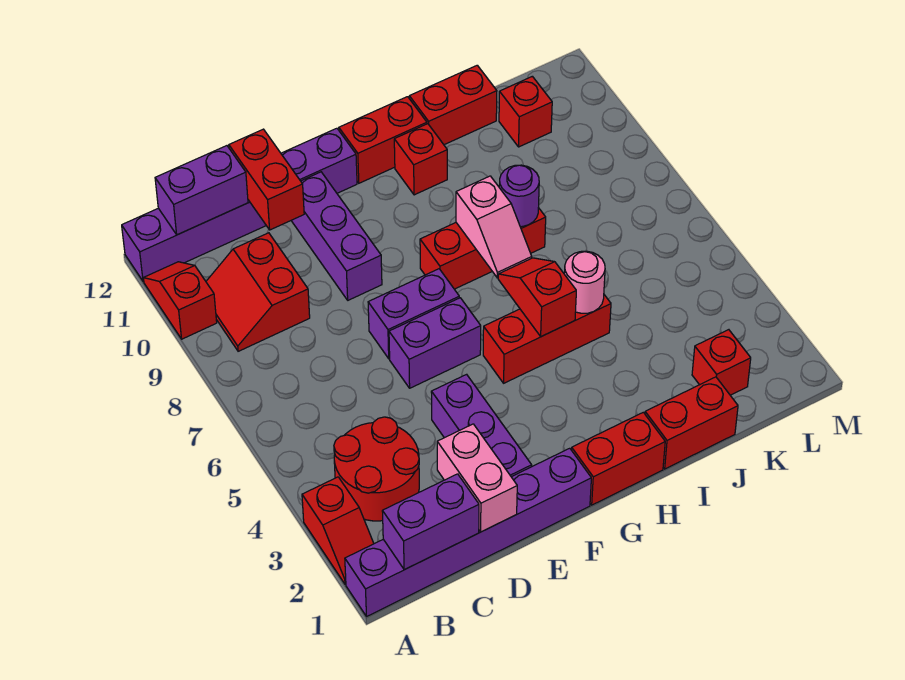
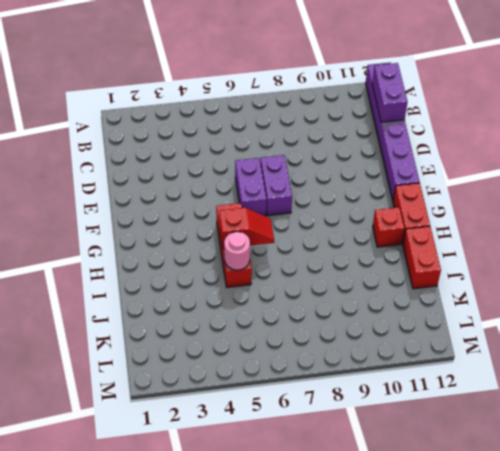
none -> purple 1x6 brick [345,448,591,616]
none -> red 1x2 slope [302,477,374,584]
none -> red 1x2 slope [144,262,217,339]

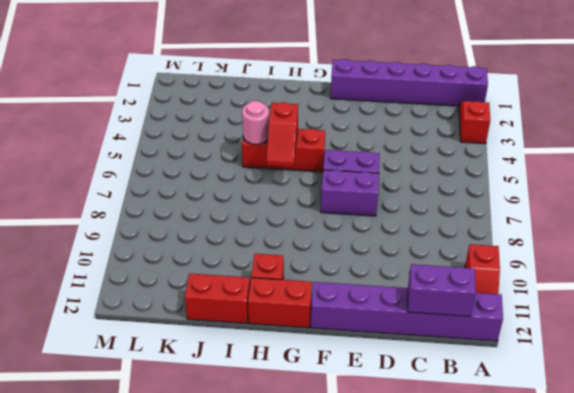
none -> red 2x2 round brick [334,417,419,521]
none -> red 2x2 slope [206,233,310,351]
none -> purple 1x3 brick [431,374,532,477]

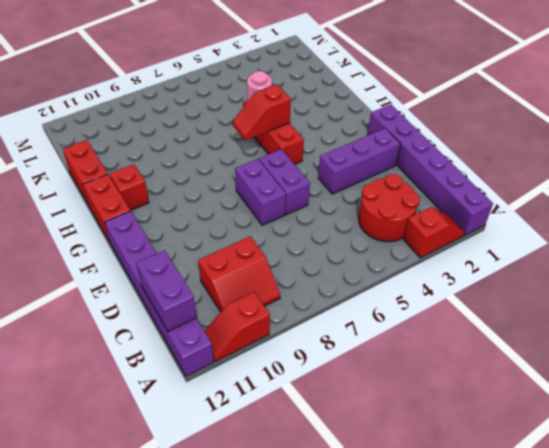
none -> purple 1x3 brick [291,172,382,300]
none -> red 1x2 brick [572,412,665,505]
none -> red 1x3 brick [420,208,546,289]

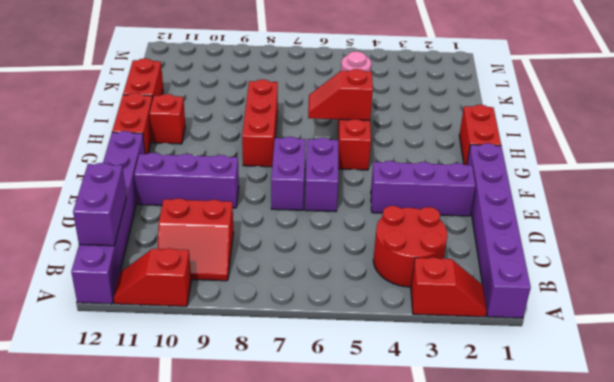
none -> red 1x2 brick [645,377,738,469]
none -> red 1x1 brick [692,330,751,395]
none -> red 1x1 brick [499,76,552,147]

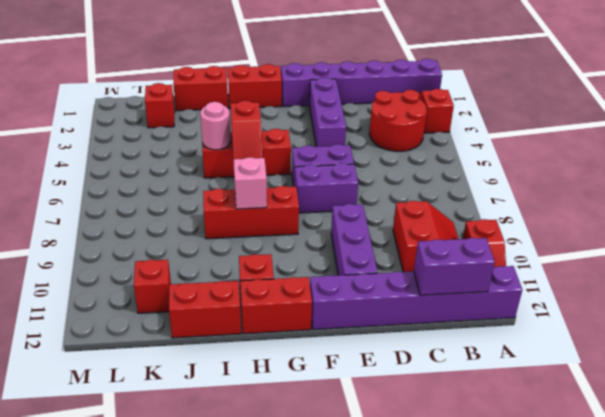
none -> purple 1x2 brick [382,474,479,570]
none -> pink 1x2 brick [437,424,517,532]
none -> red 1x2 brick [229,129,304,230]

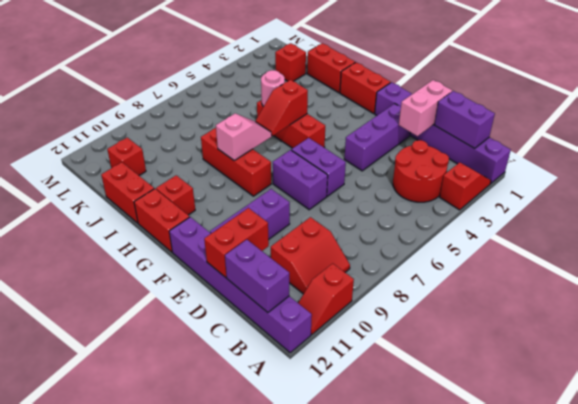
none -> purple 1x1 round brick [499,165,539,227]

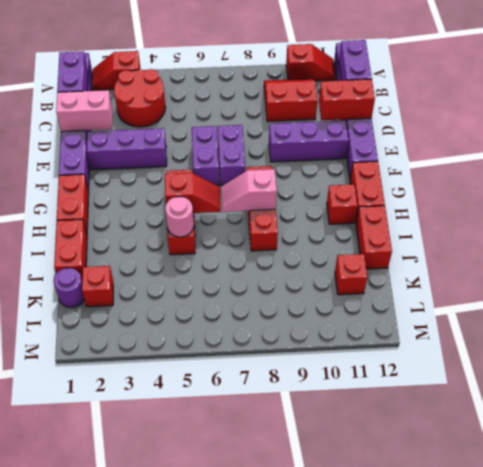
purple 1x1 round brick [54,268,84,308] -> purple 1x1 round brick moved to [499,165,539,227]

